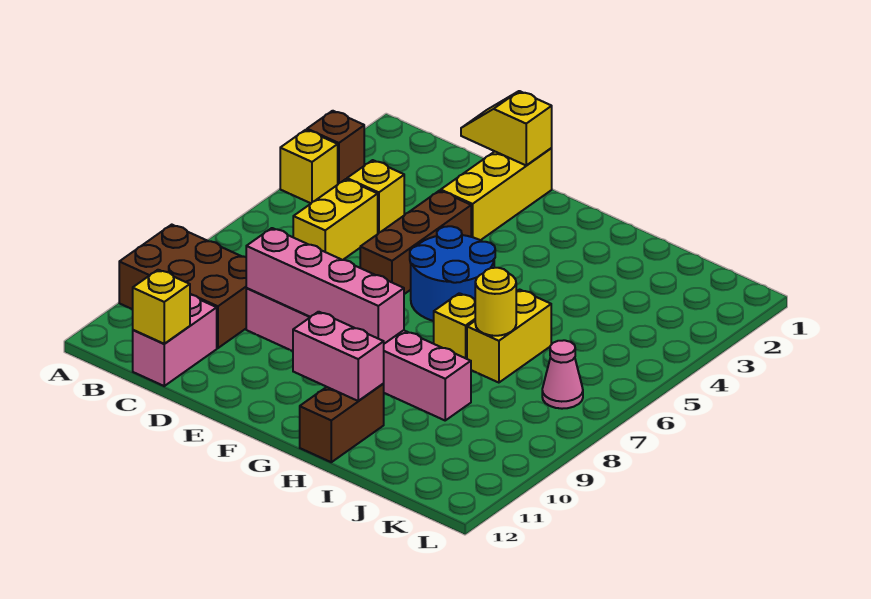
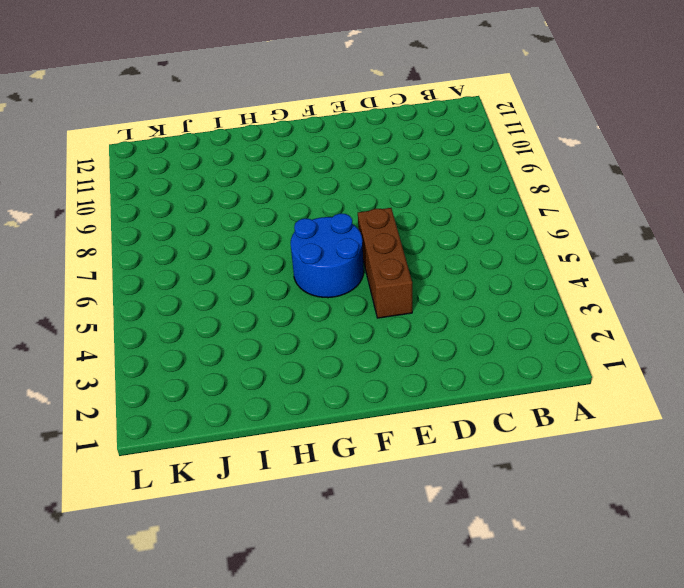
none -> brown 1x1 brick [307,111,364,184]
none -> yellow 1x1 brick [280,130,338,203]
none -> brown 2x3 brick [119,225,246,348]

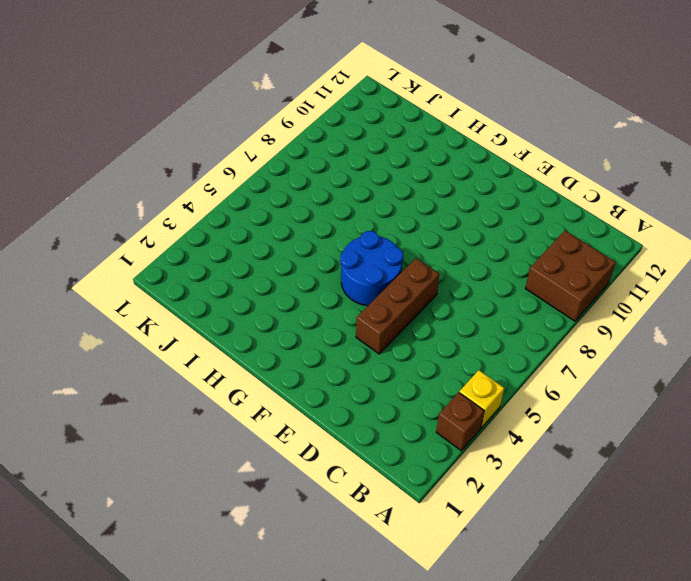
brown 2x2 brick [525,231,616,321] -> brown 2x3 brick [119,225,246,348]
none -> yellow 1x1 brick [347,160,404,233]
none -> yellow 1x2 brick [293,179,378,260]
none -> pink 1x2 brick [133,295,217,386]

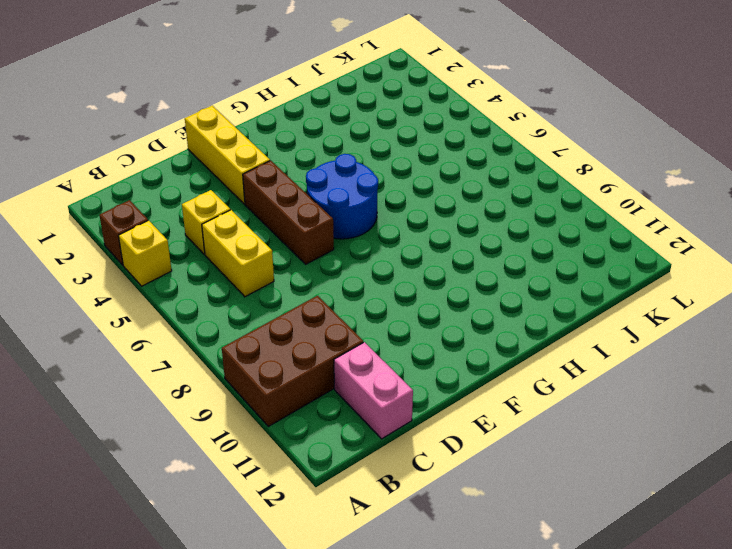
none -> pink 1x6 brick [246,288,471,420]
none -> yellow 1x1 brick [434,293,475,359]
none -> brown 1x2 brick [300,384,384,462]

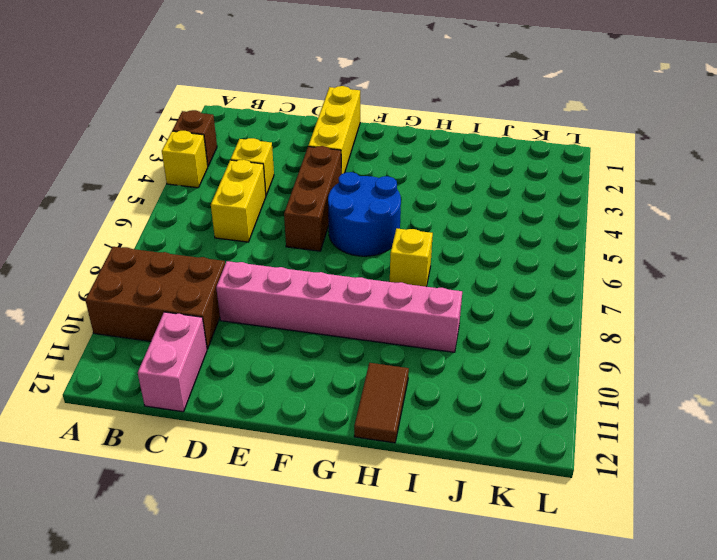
brown 1x2 tile [354,363,409,443] -> brown 1x2 brick [300,384,384,462]
none -> yellow 1x2 brick [467,290,551,383]
none -> pink 1x1 cone [542,340,583,409]
none -> yellow 1x1 brick [133,270,190,344]

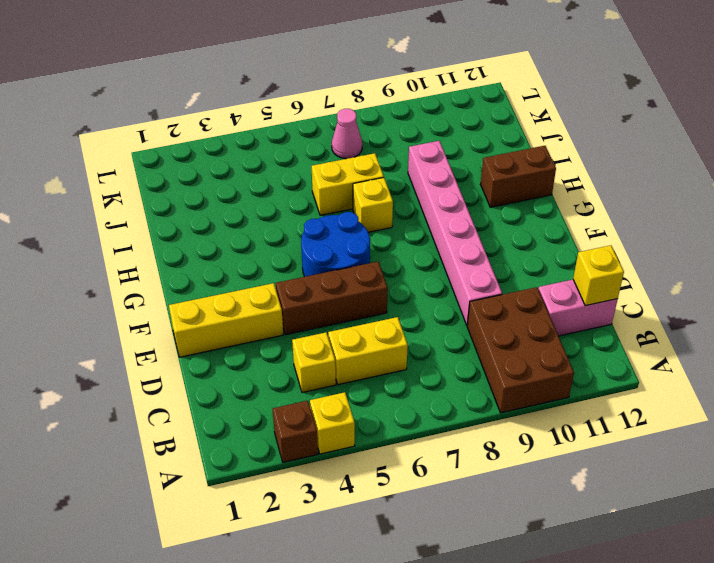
none -> yellow 1x2 slope [461,91,552,165]
none -> pink 1x4 brick [246,228,404,344]
none -> pink 1x2 brick [293,312,384,401]

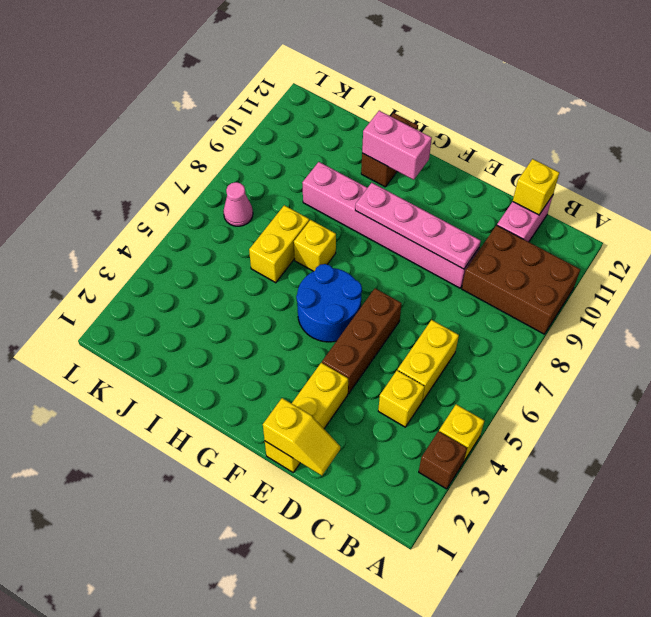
pink 1x4 plate [355,183,481,269] -> pink 1x4 brick [246,228,404,344]
none -> yellow 1x1 round brick [475,268,516,336]

